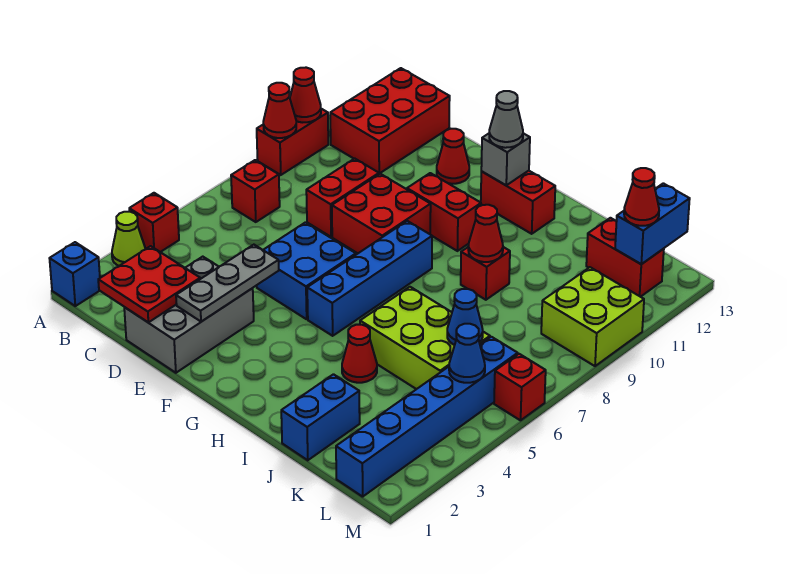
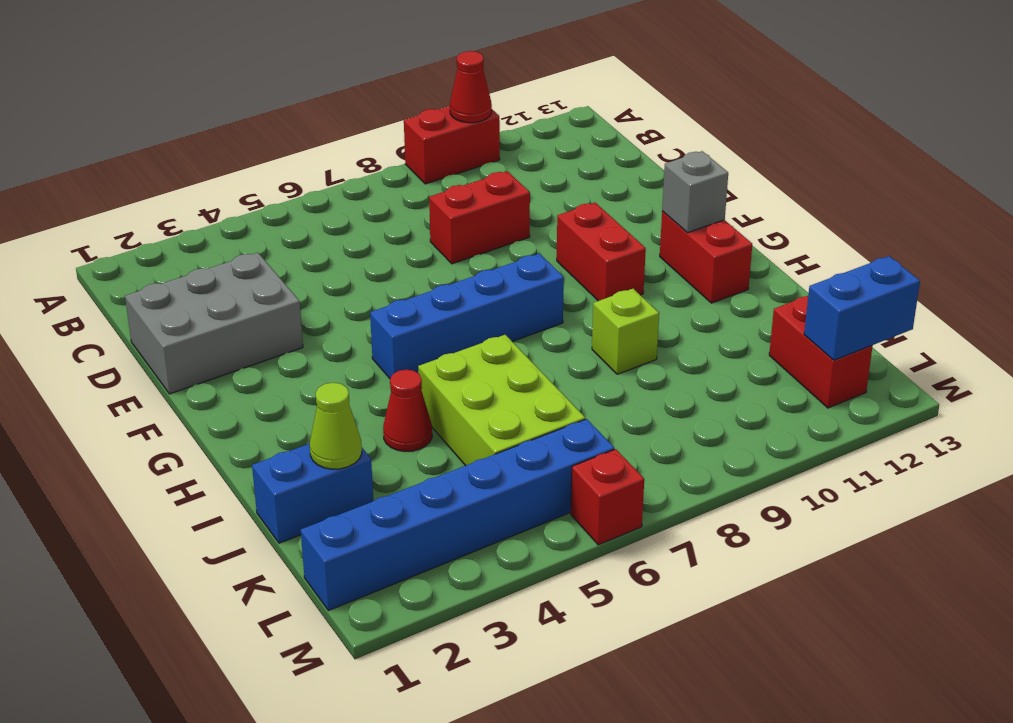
lime 1x1 brick [592,289,659,374] -> red 1x1 brick [461,247,510,300]
lime 1x1 cone [310,383,362,469] -> lime 1x1 cone moved to [112,212,145,266]
none -> blue 1x1 brick [49,242,100,306]
none -> red 1x1 brick [129,193,179,252]
none -> red 1x1 brick [231,160,280,222]
none -> red 2x3 brick [330,68,450,174]

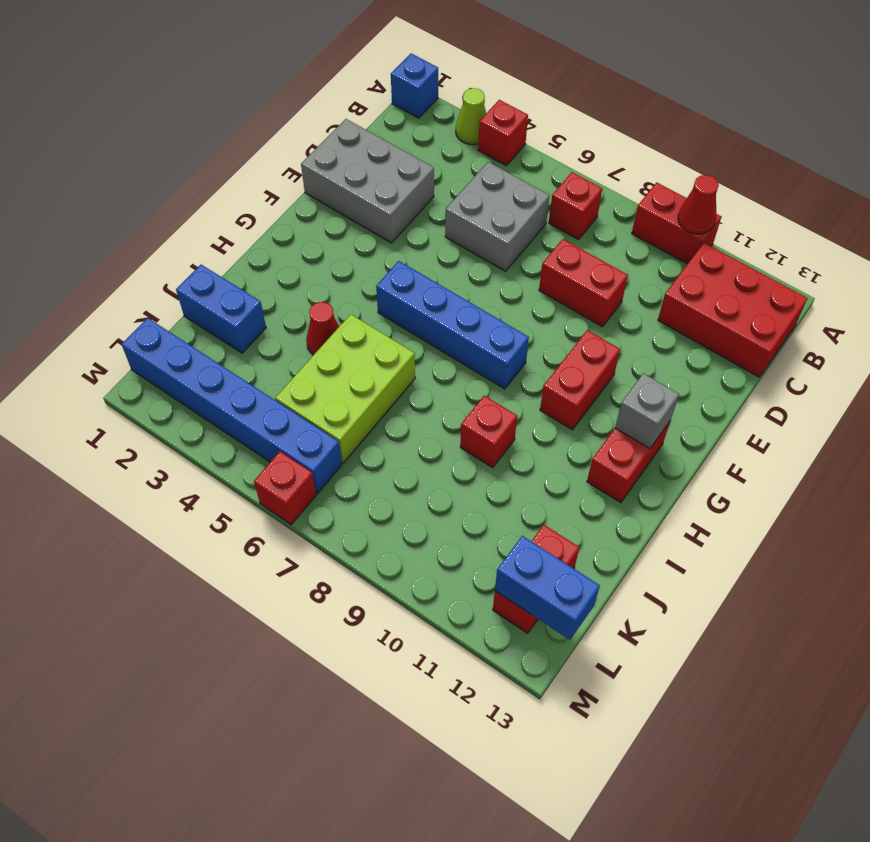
grey 2x2 brick [445,162,550,271] -> none
none -> blue 2x2 brick [256,222,356,319]
none -> red 2x2 brick [332,174,431,253]
none -> red 1x1 cone [437,129,469,184]
none -> lime 2x2 brick [541,267,644,366]

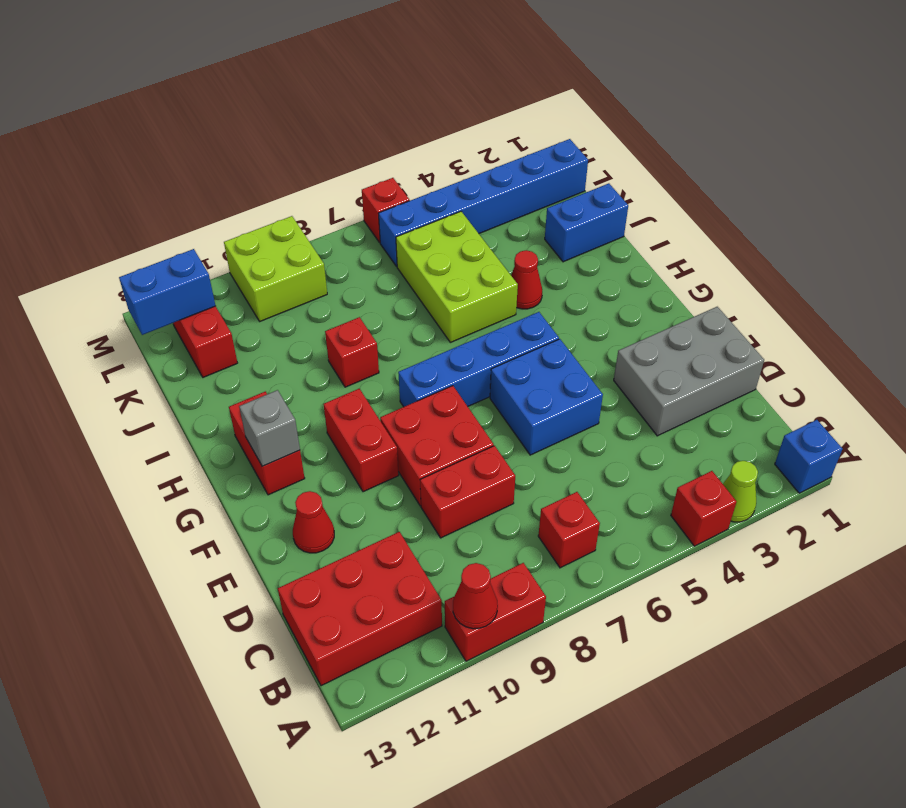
none -> red 1x1 cone [263,83,296,138]
none -> red 2x2 plate [98,246,200,322]
none -> grey 1x3 plate [176,245,279,322]
none -> red 1x1 cone [468,205,503,262]

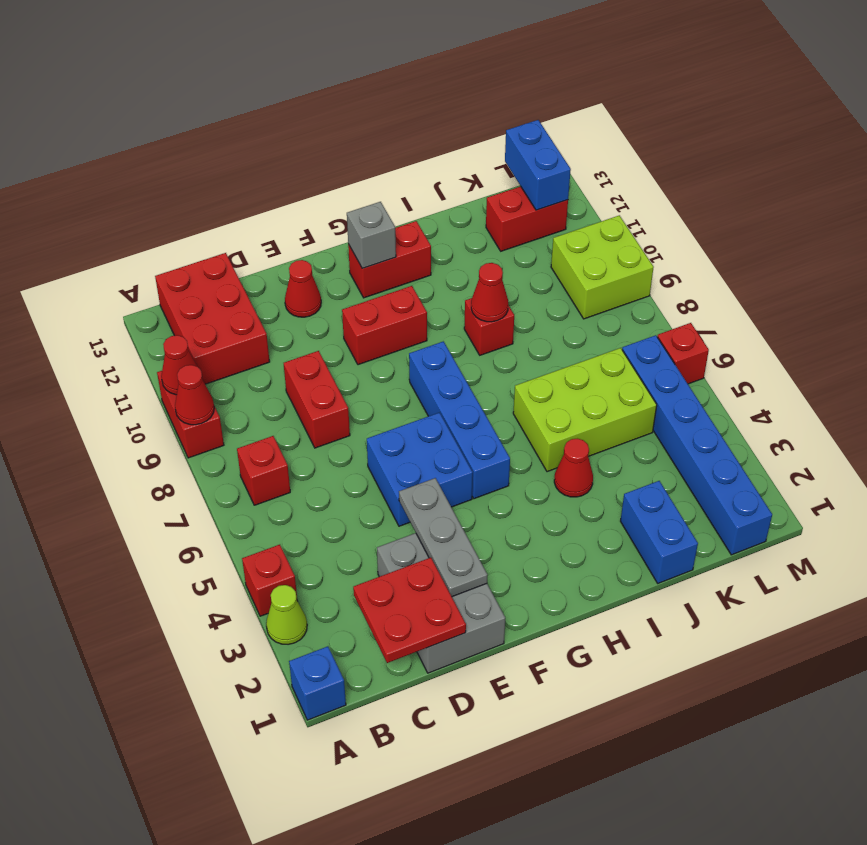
none -> red 2x2 brick [332,174,431,253]
none -> blue 1x1 cone [447,289,483,345]
none -> blue 1x1 cone [449,324,485,383]
none -> grey 1x1 cone [489,91,523,148]

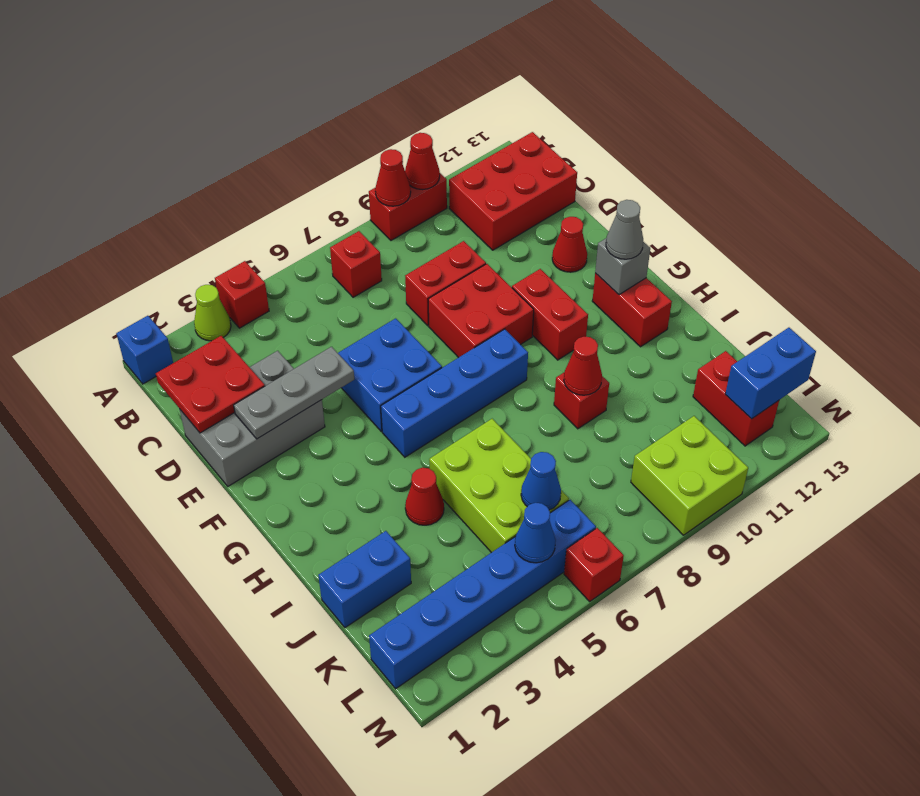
none -> red 1x1 cone [624,168,659,226]

